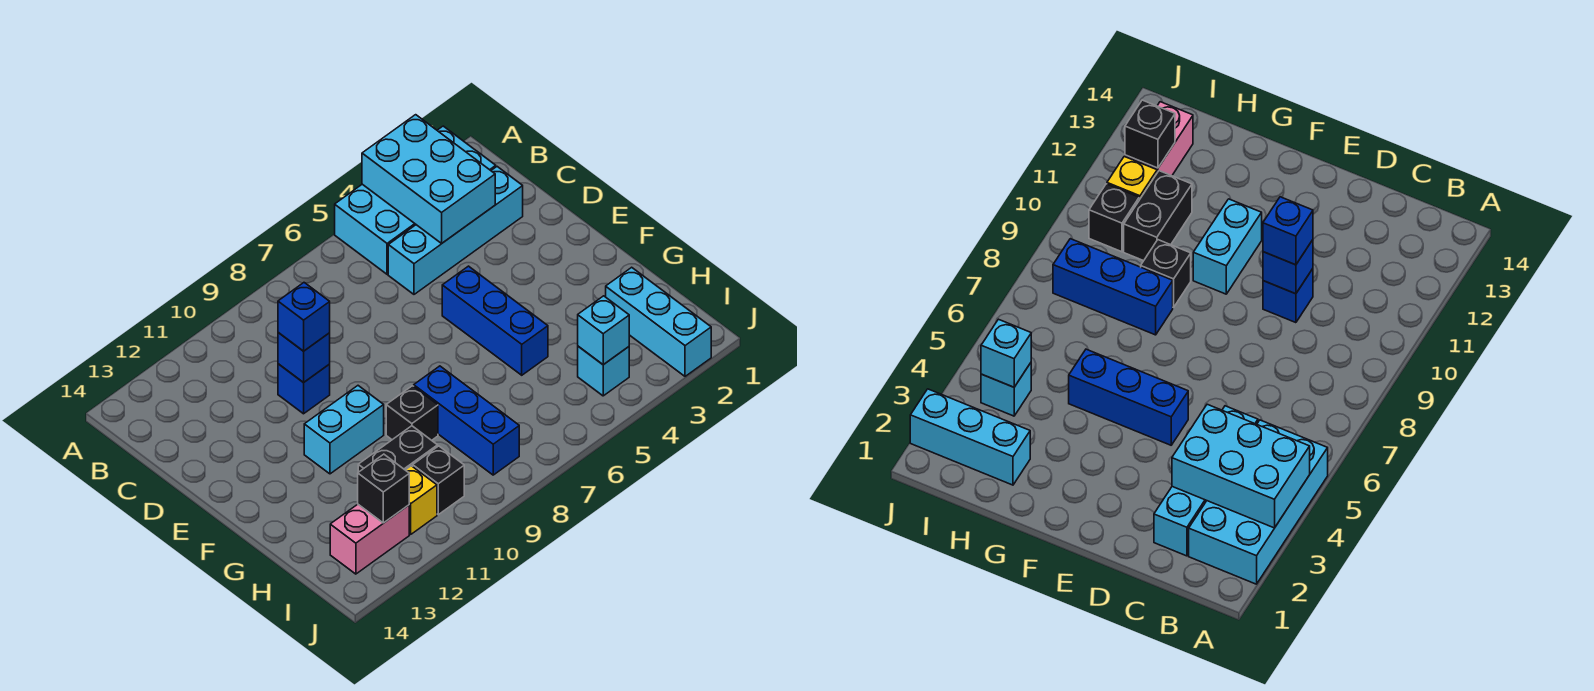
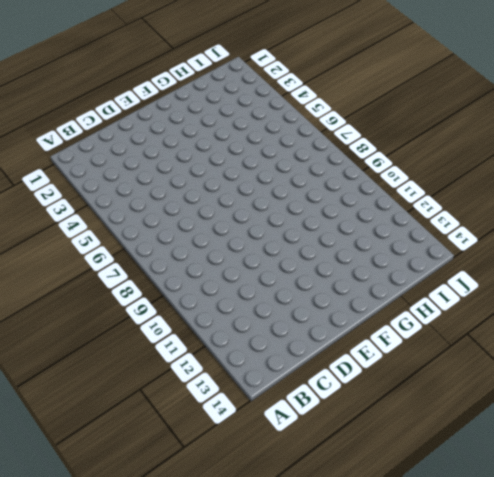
none -> cyan 2x4 brick [335,126,496,274]
none -> cyan 1x4 brick [388,167,523,294]
none -> blue 1x1 brick [278,364,330,414]

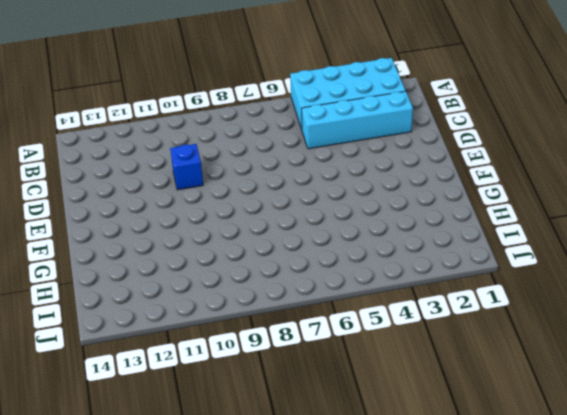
none -> blue 1x3 brick [442,266,548,375]
none -> cyan 1x2 brick [304,386,384,474]
none -> blue 1x3 brick [414,366,519,475]

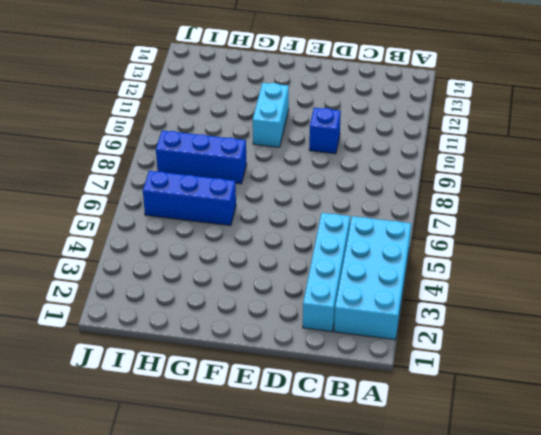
blue 1x3 brick [143,171,236,226] -> blue 1x3 brick moved to [442,266,548,375]
none -> black 1x1 brick [386,386,438,440]
none -> cyan 1x3 brick [606,267,711,376]
none -> black 1x2 brick [358,426,438,472]

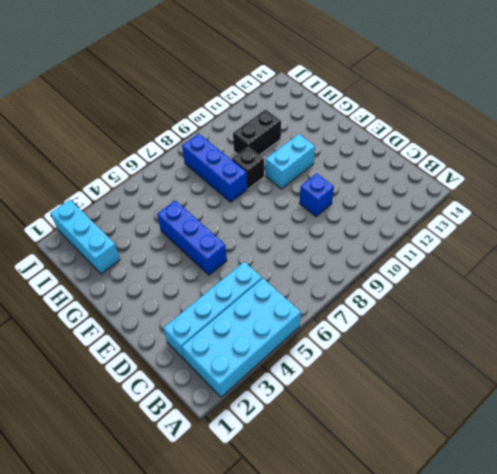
none -> cyan 1x1 brick [578,346,629,396]
none -> black 1x1 brick [413,446,464,515]
none -> yellow 1x1 brick [406,466,437,534]

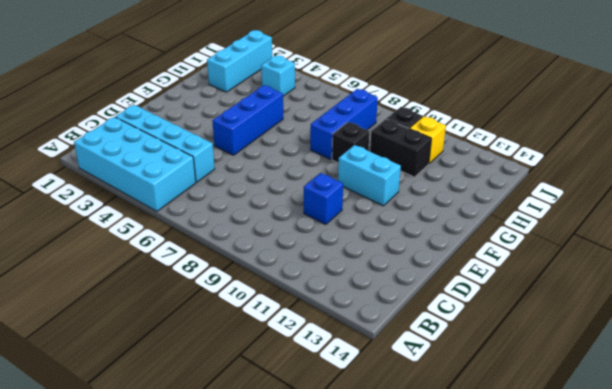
none -> pink 1x2 brick [330,504,409,574]
none -> cyan 2x3 brick [362,115,495,243]
none -> blue 1x1 brick [278,333,330,383]

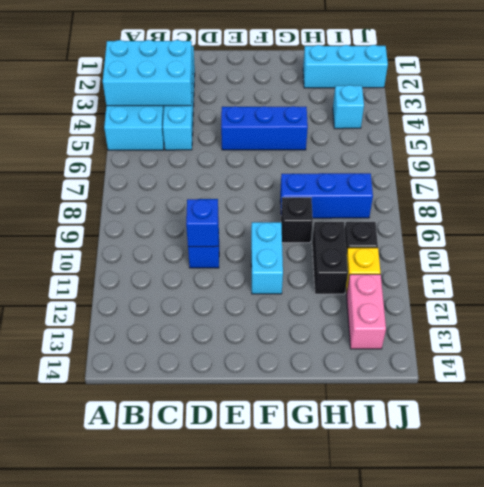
none -> cyan 1x1 brick [578,296,629,365]
none -> black 1x1 brick [358,454,409,523]
none -> blue 1x1 brick [278,283,330,351]

